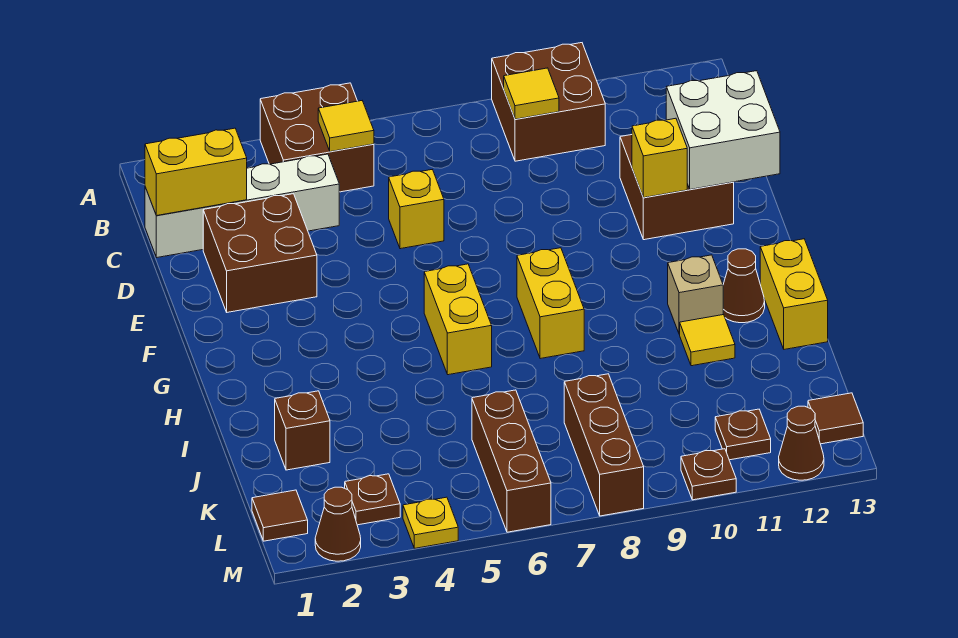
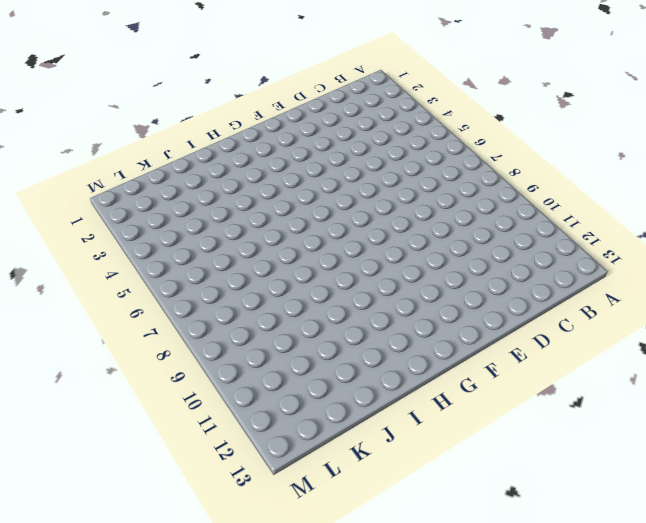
none -> brown 2x2 brick [260,83,374,192]
none -> brown 2x2 brick [492,43,605,161]
none -> white 1x4 brick [145,154,339,257]

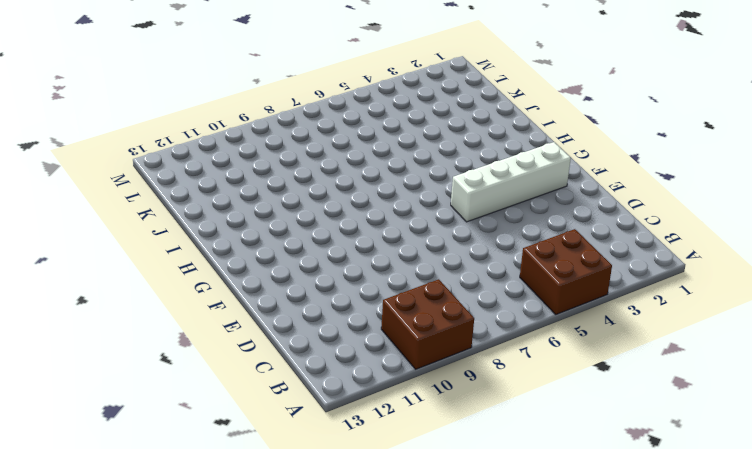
white 1x4 brick [451,142,571,222] -> white 1x4 brick moved to [145,154,339,257]
none -> brown 2x2 brick [203,194,317,312]
none -> yellow 1x1 brick [389,170,444,249]
none -> brown 2x2 brick [620,135,734,240]

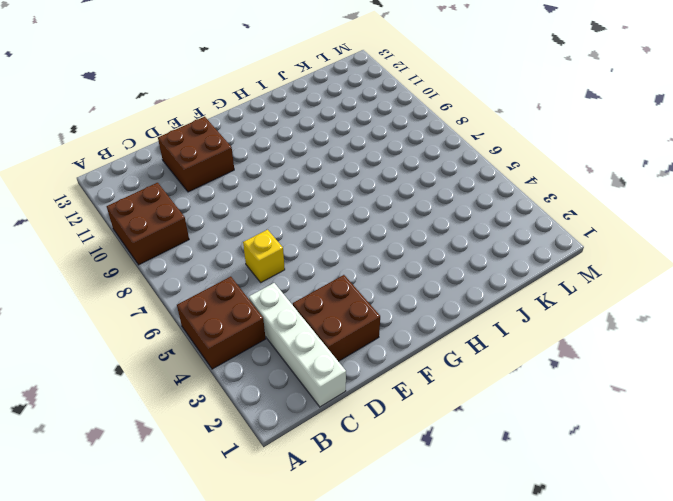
none -> yellow 1x2 brick [424,264,492,375]
none -> yellow 1x2 brick [517,248,584,359]
none -> tan 1x1 brick [668,255,723,334]

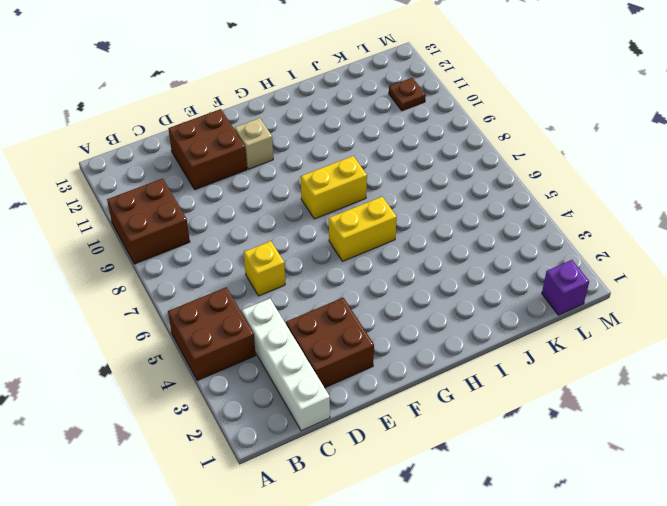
tan 1x1 brick [235,118,273,169] -> tan 1x1 brick moved to [668,255,723,334]
purple 1x1 brick [542,260,589,315] -> brown 1x1 tile [252,490,308,541]
none -> brown 1x1 cone [723,249,765,323]
none -> yellow 1x2 brick [760,239,828,349]
none -> yellow 1x1 tile [680,315,735,366]

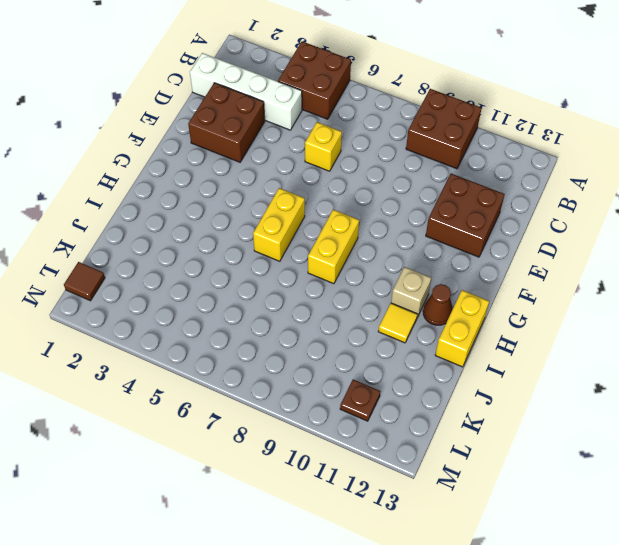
none -> brown 1x1 brick [275,391,330,470]
none -> brown 1x3 brick [472,390,551,532]
none -> brown 1x3 brick [564,374,644,516]

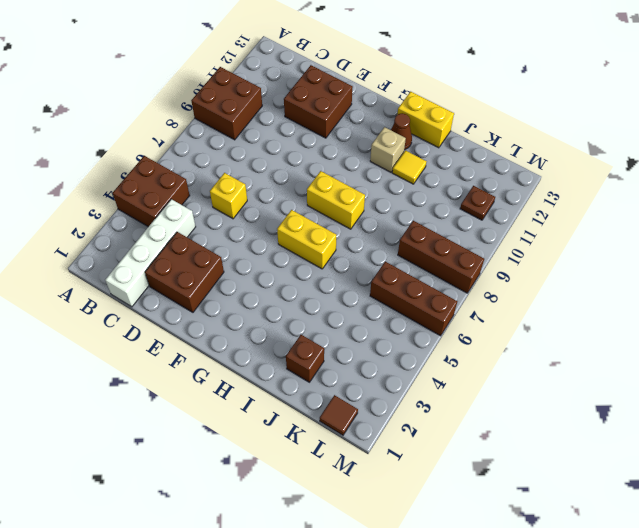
none -> brown 1x1 plate [345,474,400,525]
none -> brown 1x1 tile [808,393,863,444]
none -> brown 1x1 cone [315,487,361,561]

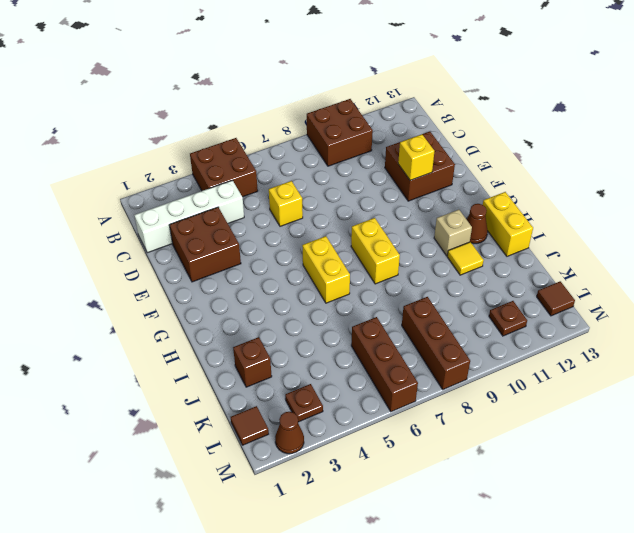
none -> yellow 1x1 plate [403,497,458,548]
none -> brown 1x1 plate [681,449,736,500]
none -> brown 1x1 cone [779,406,824,480]

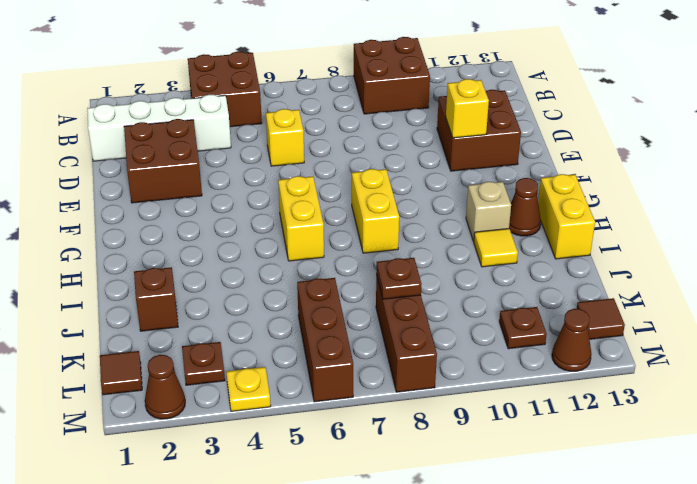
brown 1x1 plate [376,258,422,299] -> brown 1x1 plate moved to [681,449,736,500]
none -> yellow 1x1 tile [318,101,374,152]
none -> yellow 1x1 tile [504,68,559,119]
none -> yellow 1x2 brick [145,128,247,216]

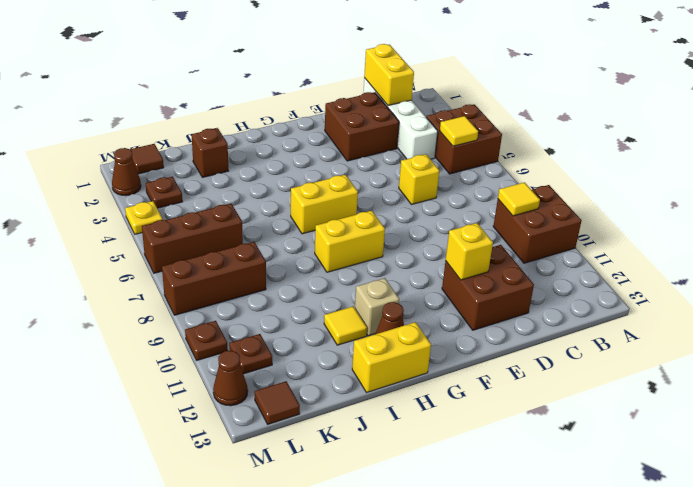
none -> white 2x2 brick [666,71,780,189]

